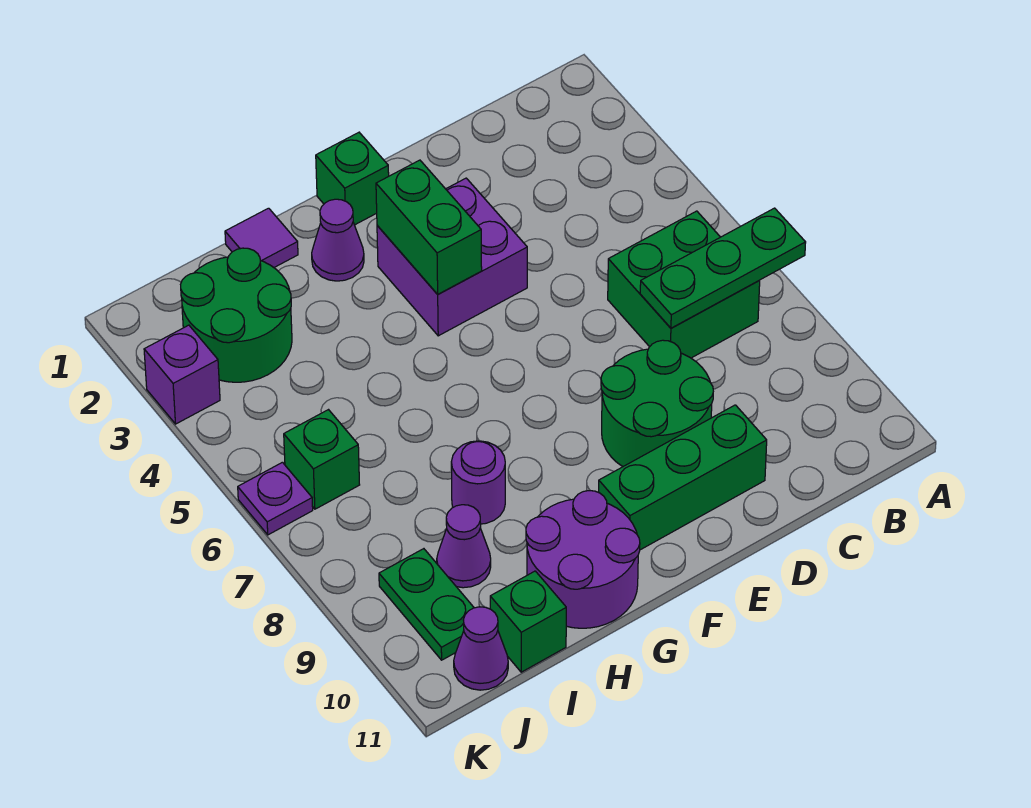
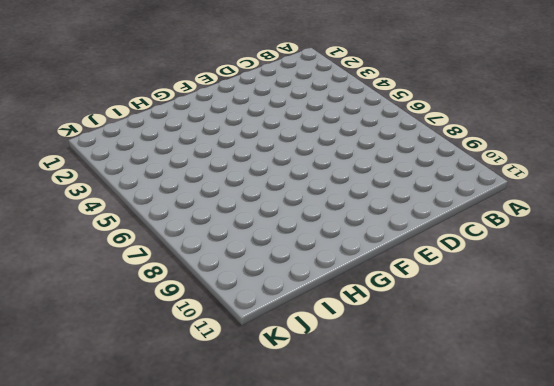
none -> green 2x2 brick [608,211,760,358]
none -> green 2x2 round brick [601,340,713,467]
none -> green 1x3 brick [599,405,767,550]

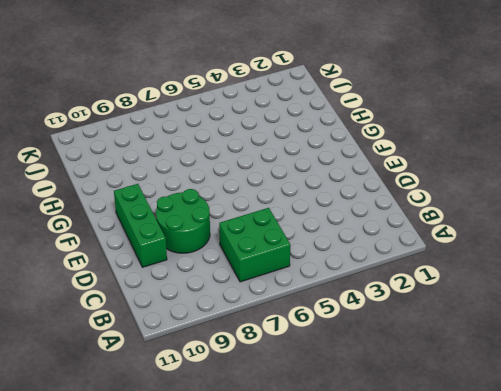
none -> purple 2x2 brick [377,178,527,336]
none -> green 1x1 brick [316,132,389,225]
none -> purple 1x1 cone [312,199,364,281]

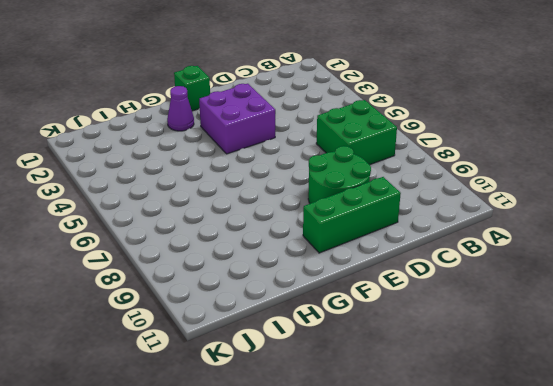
none -> purple 2x2 round brick [526,491,640,628]
none -> purple 1x1 tile [225,208,298,267]
none -> purple 1x1 round brick [451,441,505,524]

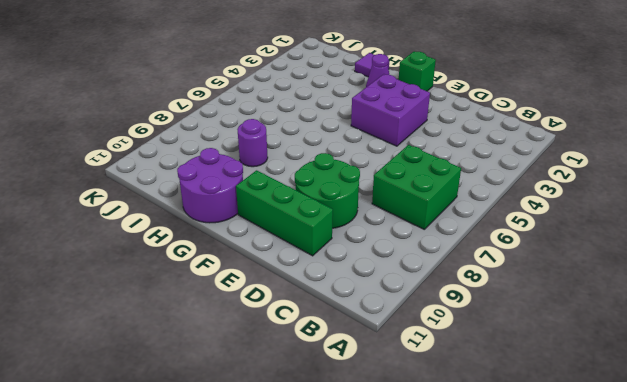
none -> green 2x2 round brick [181,248,292,382]
none -> purple 1x1 cone [437,505,491,588]
none -> green 1x1 brick [490,571,566,672]

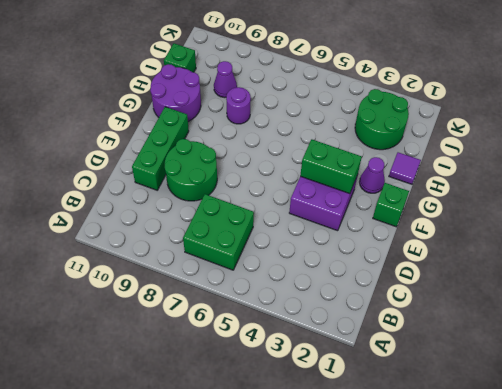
none -> green 1x1 brick [284,410,360,509]
none -> green 1x2 plate [379,549,474,660]
none -> purple 1x1 cone [454,607,508,690]

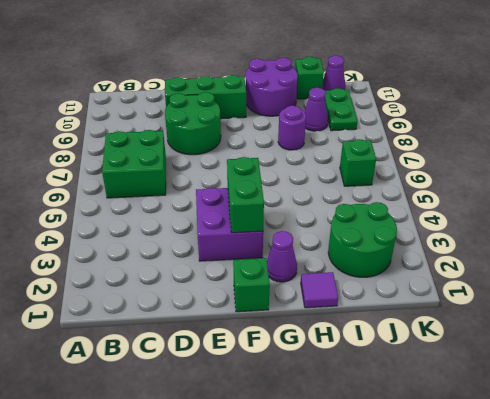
none -> purple 1x1 brick [144,325,220,424]
none -> purple 1x1 plate [238,462,313,535]
none -> green 1x3 plate [640,208,806,328]

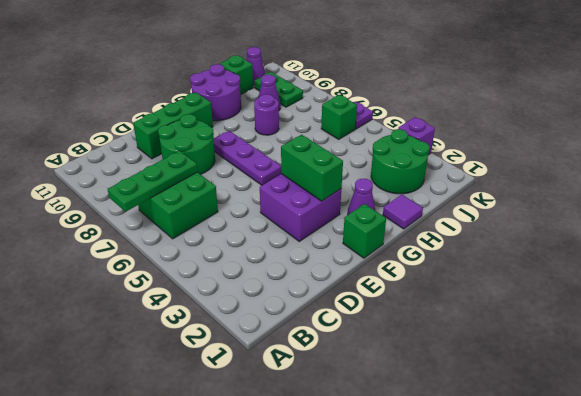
purple 1x3 plate [213,131,281,185] -> none

